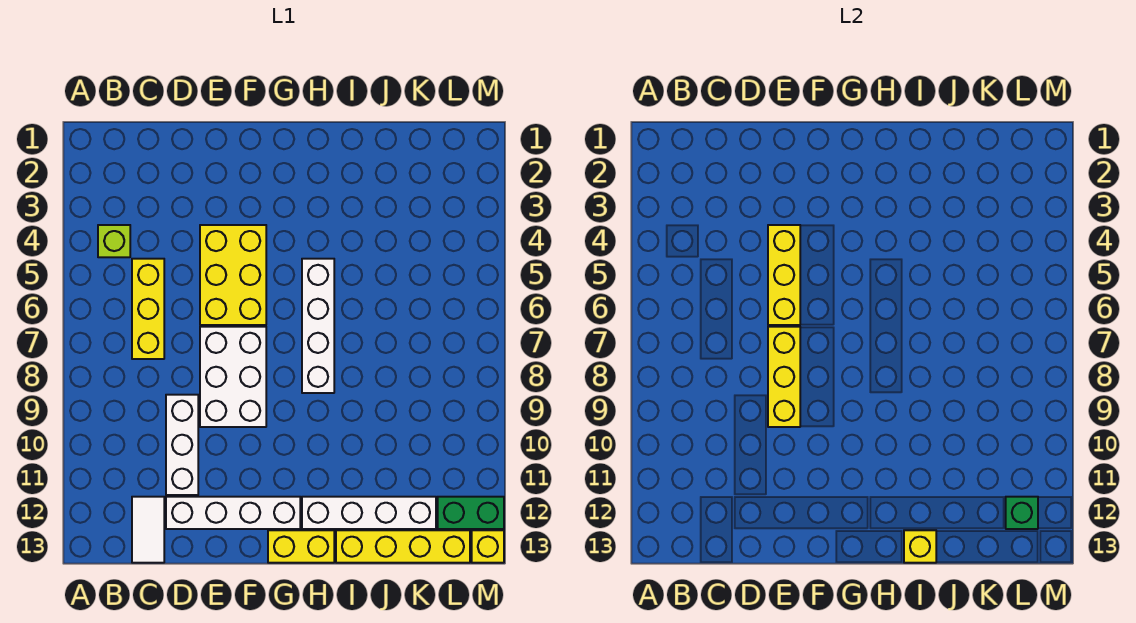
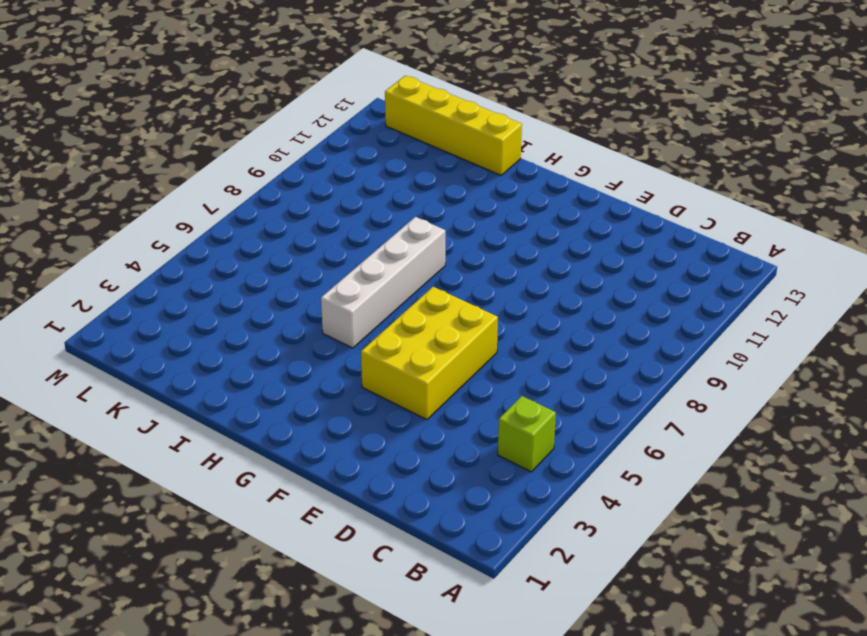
none -> yellow 1x3 brick [132,259,164,359]
none -> white 1x2 tile [132,497,164,563]
none -> white 1x3 brick [166,395,198,495]

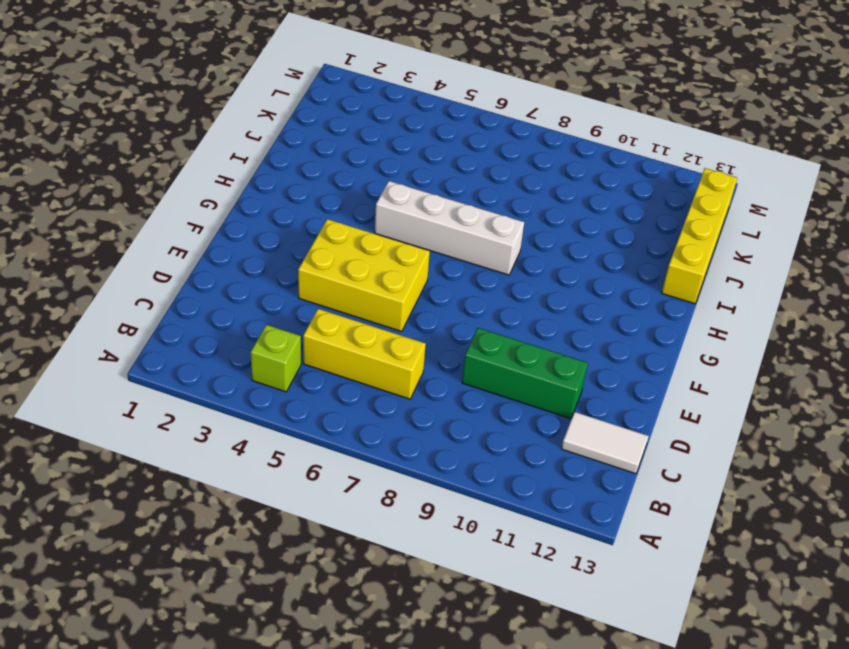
green 1x3 brick [462,328,588,419] -> white 1x3 brick [166,395,198,495]
none -> white 1x4 brick [166,497,300,529]
none -> white 2x3 brick [200,327,266,427]
none -> yellow 1x2 brick [268,530,334,563]

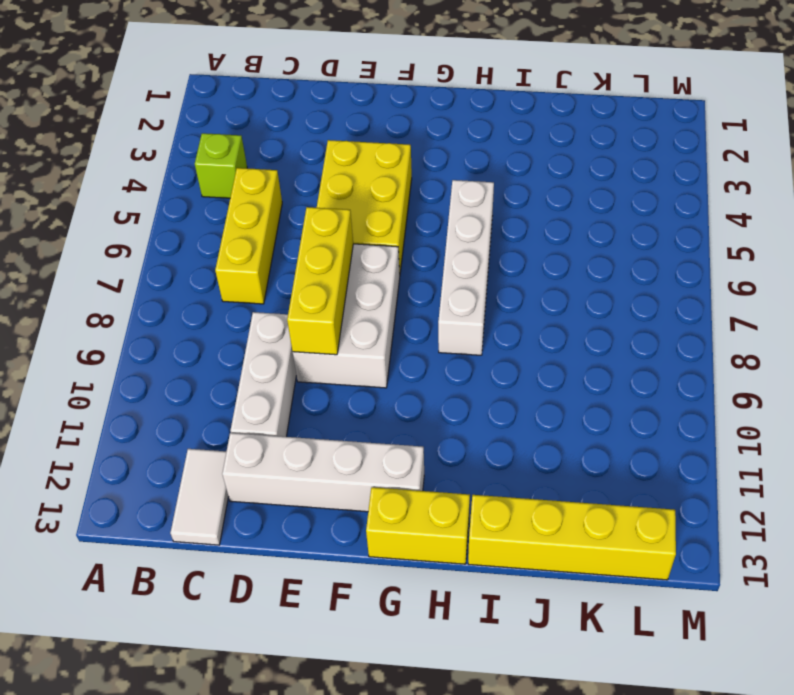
none -> white 1x4 brick [302,497,436,529]
none -> green 1x2 brick [438,497,504,529]
none -> yellow 1x1 brick [472,530,504,563]

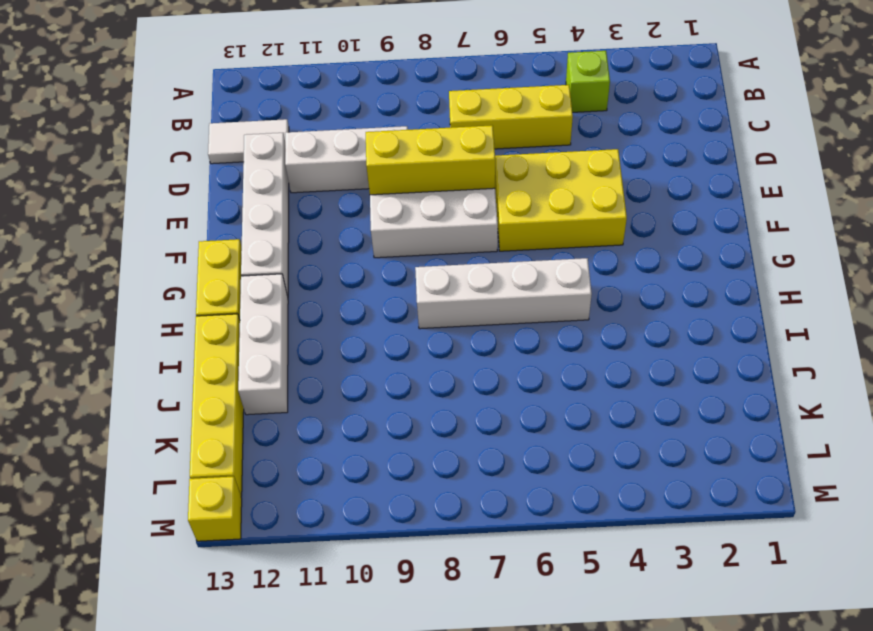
white 1x3 brick [238,274,288,415] -> white 1x4 brick [302,497,436,529]
none -> green 1x2 brick [438,497,504,529]
none -> yellow 1x3 brick [768,225,800,325]
none -> yellow 1x1 brick [904,530,936,563]

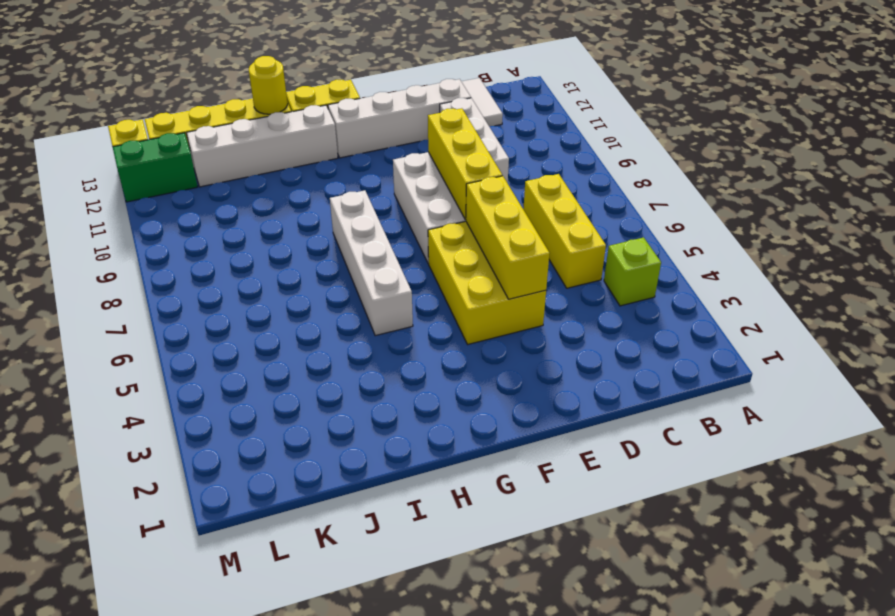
yellow 1x1 round brick [249,56,288,114] -> yellow 1x1 brick [904,530,936,563]
none -> green 1x1 brick [1006,497,1038,529]

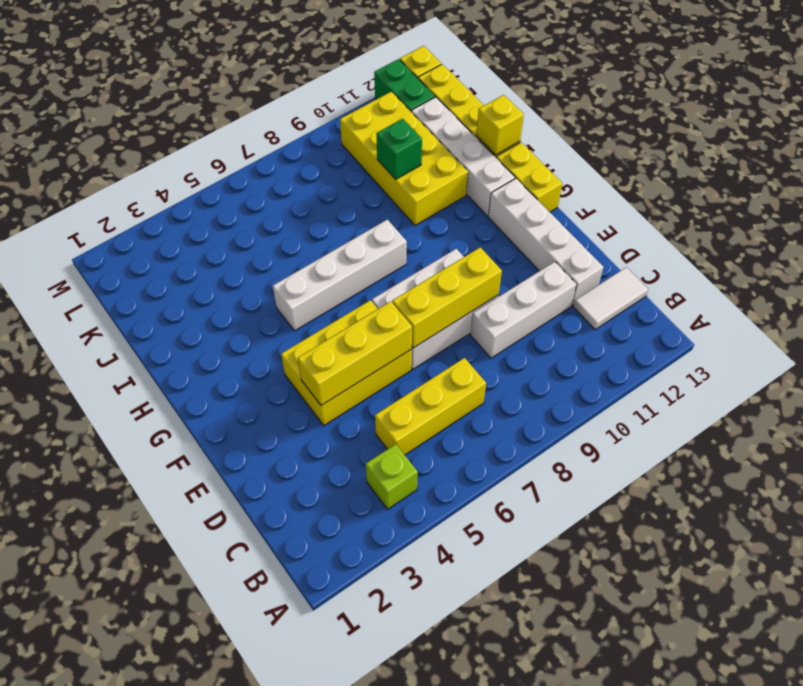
yellow 2x4 brick [340,91,468,225] -> none
green 1x1 brick [376,119,422,179] -> green 1x1 brick moved to [1006,497,1038,529]

